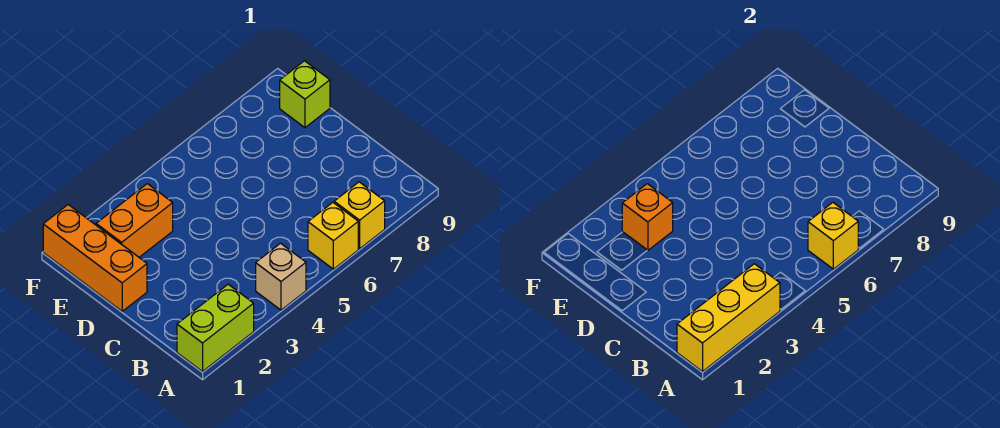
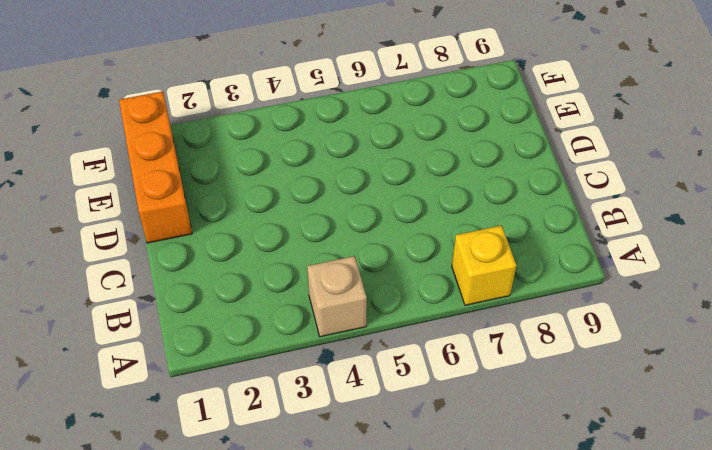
none -> lime 1x2 brick [177,284,254,372]
none -> yellow 1x1 brick [308,203,358,269]

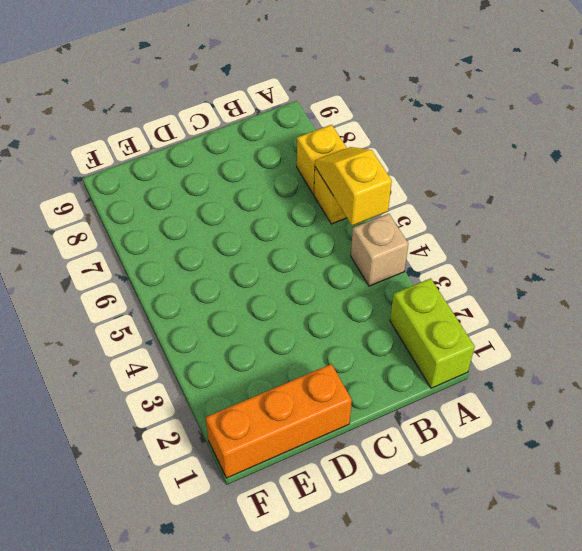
yellow 1x2 slope [315,147,392,226] -> yellow 1x1 brick [808,203,858,269]
none -> orange 1x2 brick [96,184,173,257]
none -> lime 1x1 brick [280,61,330,128]

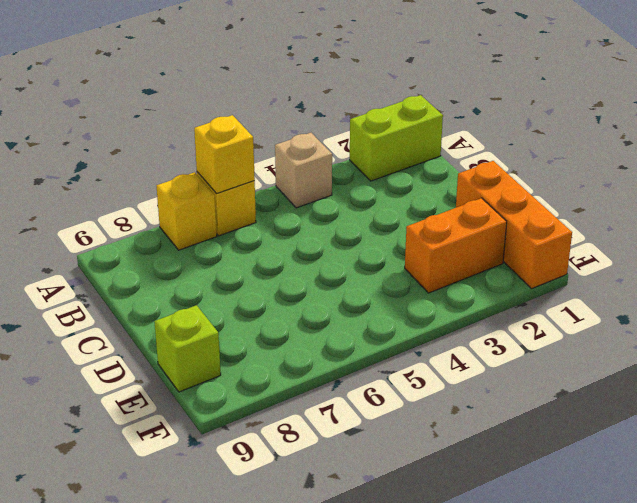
none -> yellow 1x3 brick [677,264,780,372]
none -> orange 1x1 brick [622,184,673,250]

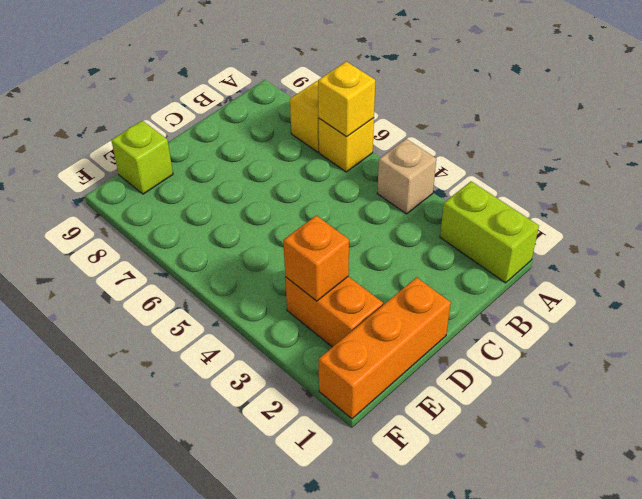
none -> yellow 1x3 brick [677,264,780,372]

